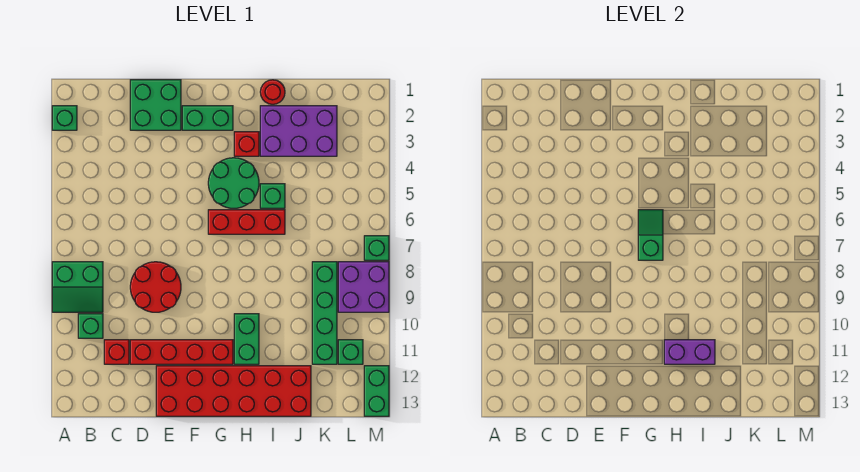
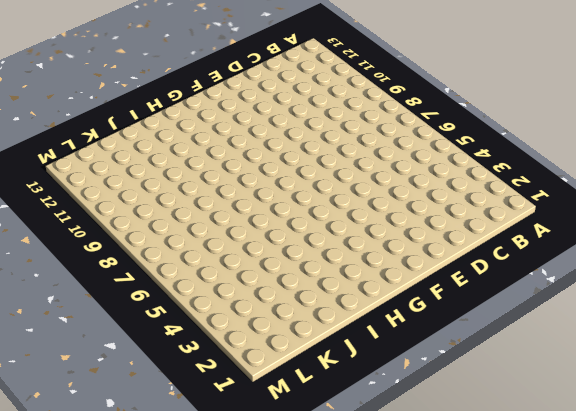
none -> green 1x1 brick [52,106,77,130]
none -> green 2x2 slope [52,262,103,312]
none -> green 1x1 brick [78,314,103,338]

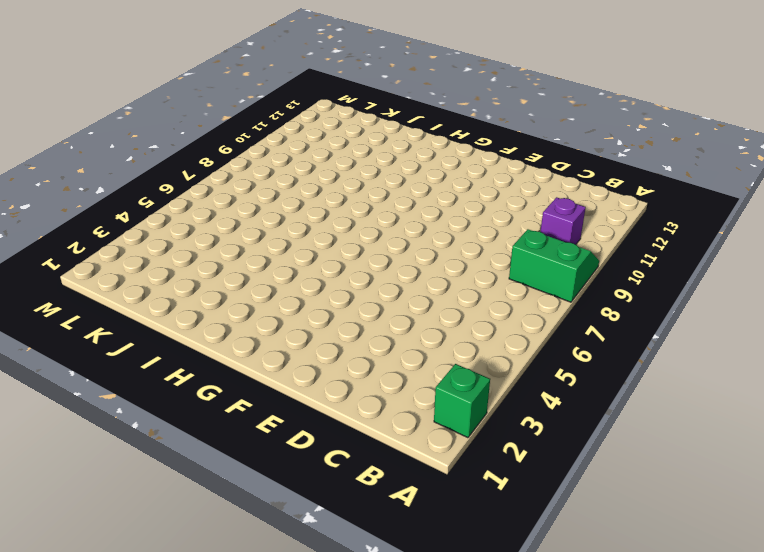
purple 1x1 brick [540,197,586,245] -> green 1x1 brick [78,314,103,338]
none -> red 1x1 brick [104,340,129,364]
none -> green 2x2 brick [130,80,181,130]
none -> red 2x2 round brick [130,262,181,312]

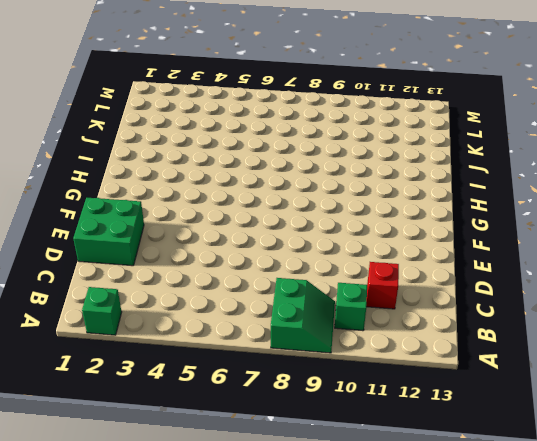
none -> red 2x2 round brick [130,262,181,312]
none -> red 1x4 brick [130,340,233,364]
none -> red 2x6 brick [156,366,311,416]

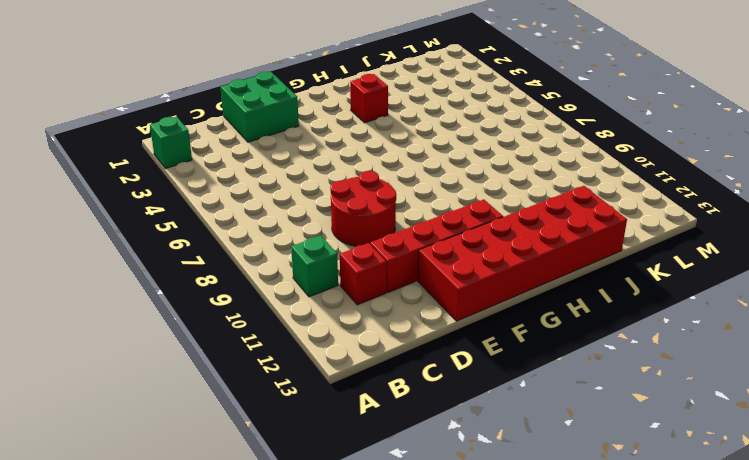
none -> green 2x2 slope [52,262,103,312]
none -> green 1x2 brick [182,106,233,130]
none -> green 2x2 round brick [208,158,259,208]

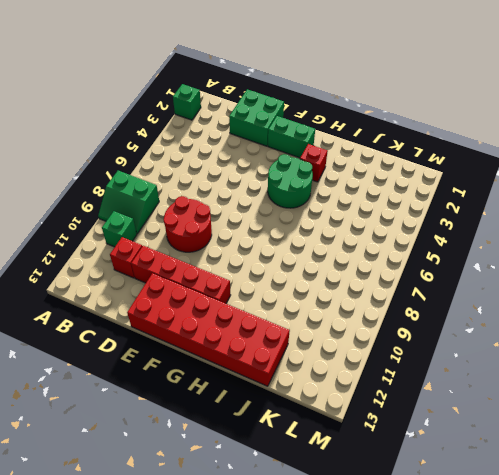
none -> red 1x3 brick [208,210,285,234]
none -> green 1x2 brick [234,314,259,364]
none -> red 1x1 round brick [260,80,285,104]

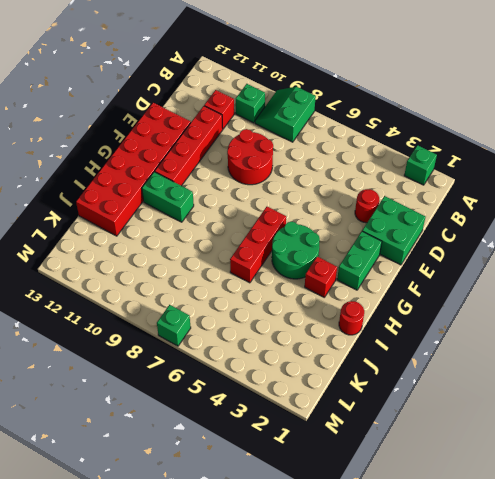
red 1x1 round brick [355,189,379,223] -> none
none -> purple 2x3 brick [260,106,337,156]
none -> green 1x1 brick [260,184,285,208]
none -> green 1x4 brick [312,262,337,364]

